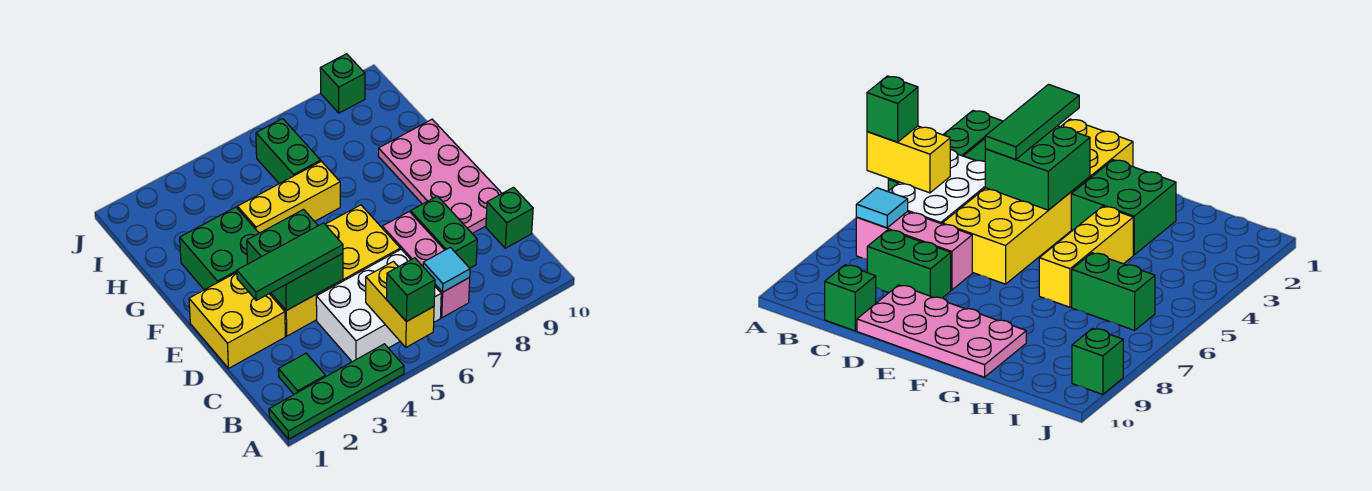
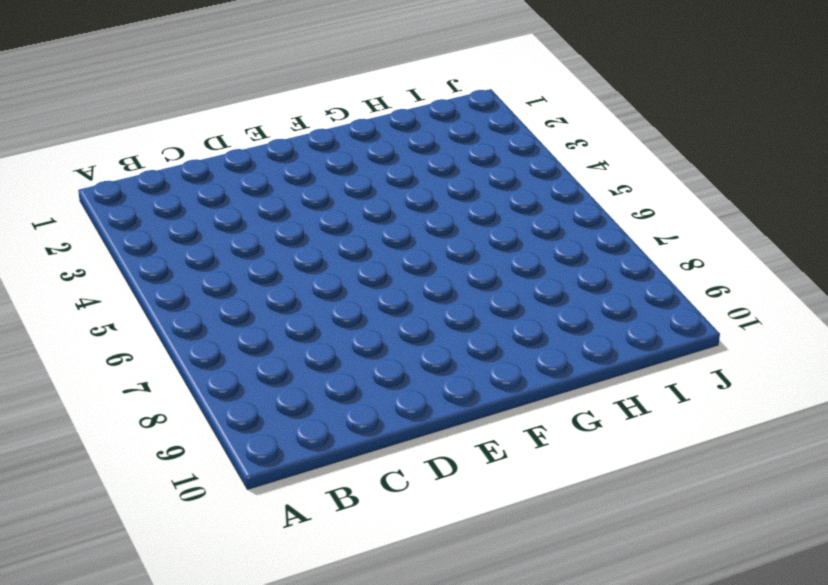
none -> green 1x4 plate [269,344,404,439]
none -> green 1x1 tile [278,353,326,394]
none -> white 2x3 brick [316,249,441,362]

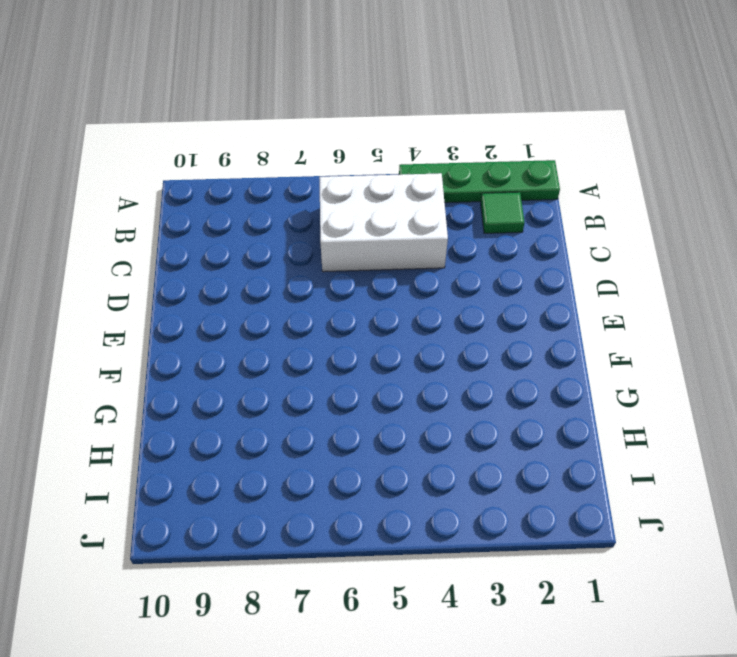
none -> pink 1x3 brick [382,212,470,318]
none -> green 1x2 brick [411,196,477,268]
none -> green 1x1 brick [486,187,533,248]

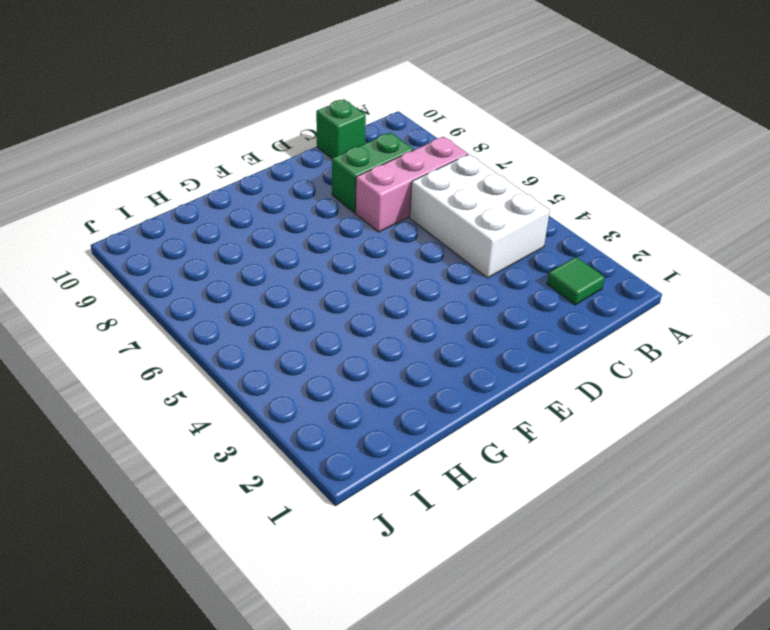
none -> green 1x4 plate [269,344,404,439]
none -> yellow 2x2 brick [189,272,285,368]
none -> yellow 2x4 brick [269,205,400,336]

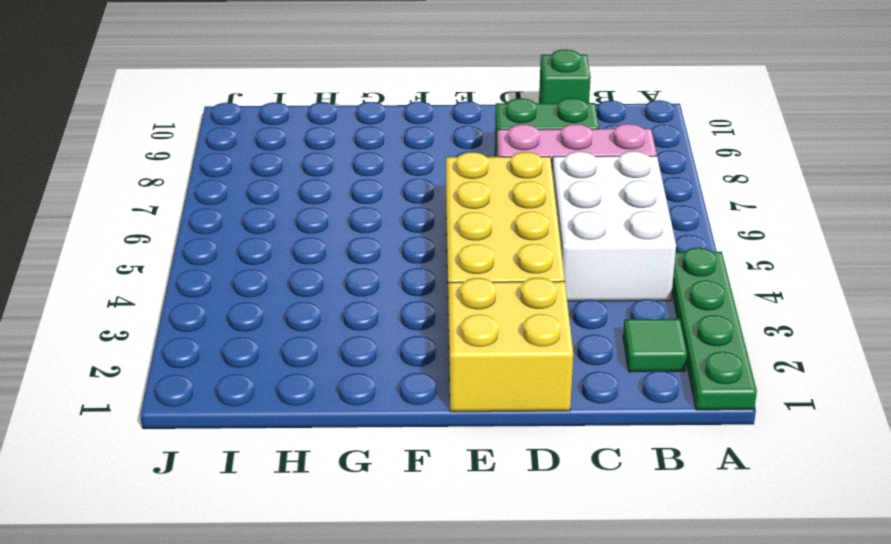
none -> pink 2x4 plate [378,119,502,233]
none -> green 2x2 brick [180,207,259,290]
none -> yellow 1x3 brick [237,161,340,233]

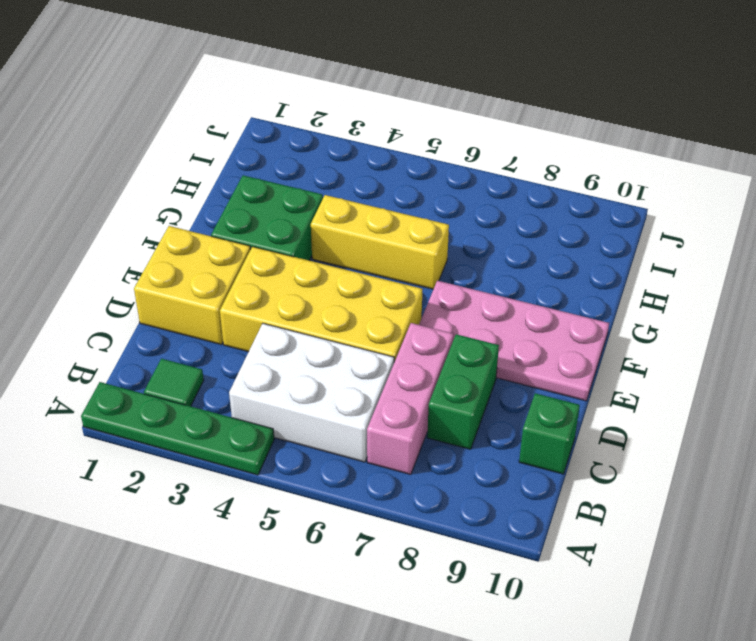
pink 2x4 plate [419,281,609,401] -> pink 2x4 plate turned to [378,119,502,233]
none -> green 1x2 brick [256,119,321,184]
none -> green 1x1 brick [320,54,365,113]
none -> yellow 1x2 brick [366,262,434,347]

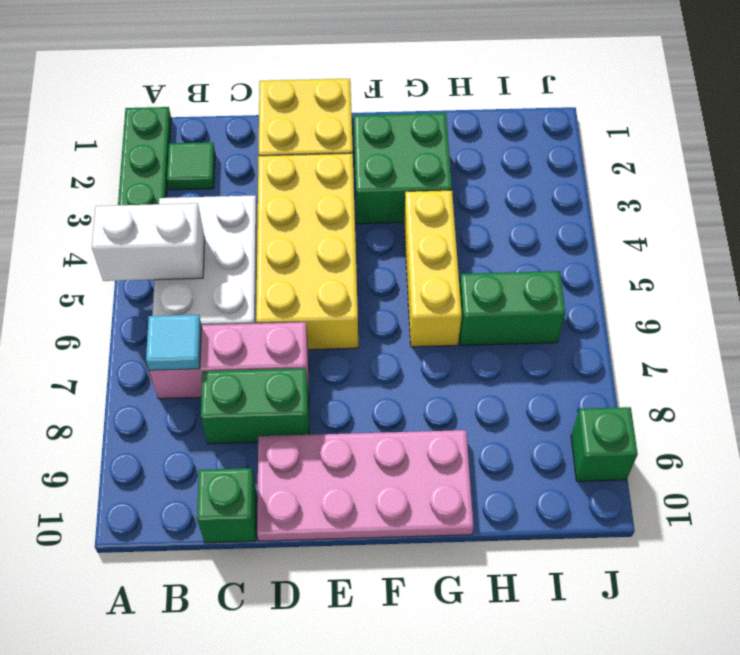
white 1x2 brick [92,203,205,281] -> yellow 1x2 brick [366,262,434,347]
none -> green 2x2 brick [247,210,343,311]
none -> green 1x1 brick [387,258,435,322]
none -> green 1x3 tile [237,223,343,300]

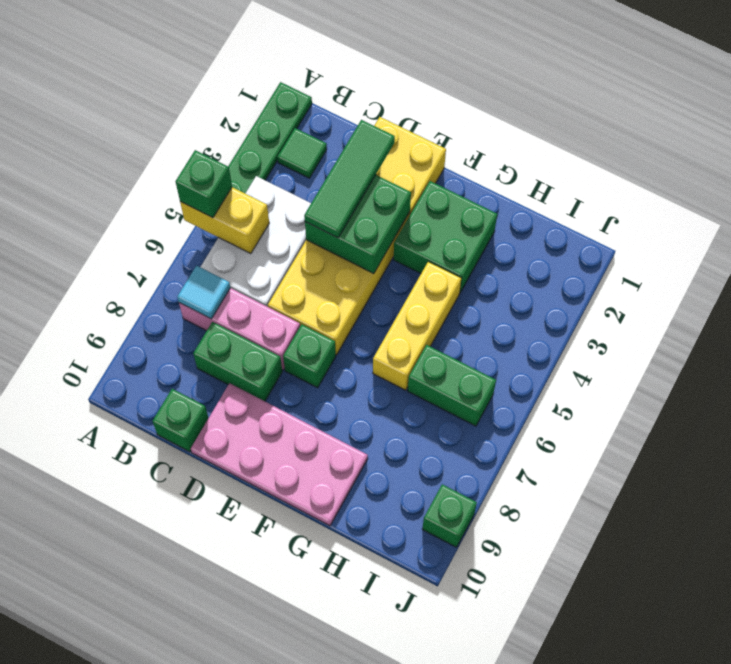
green 1x1 brick [283,325,336,388] -> none

